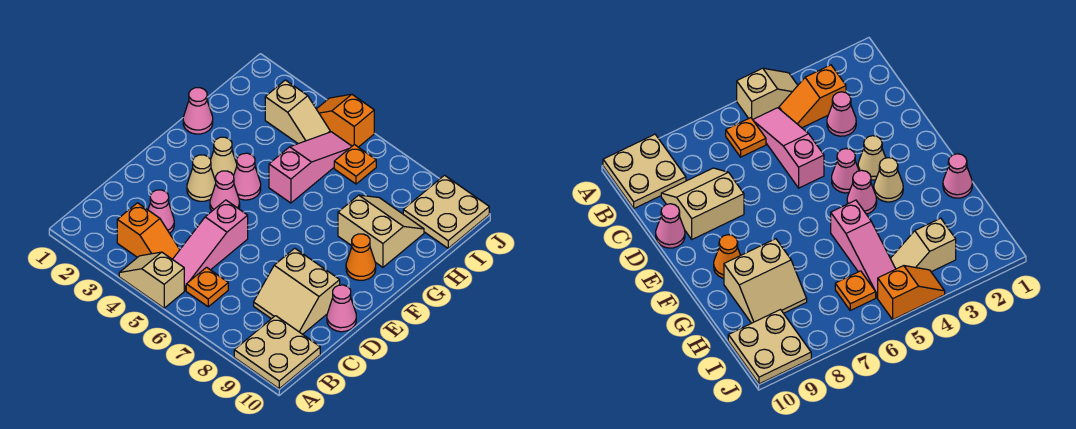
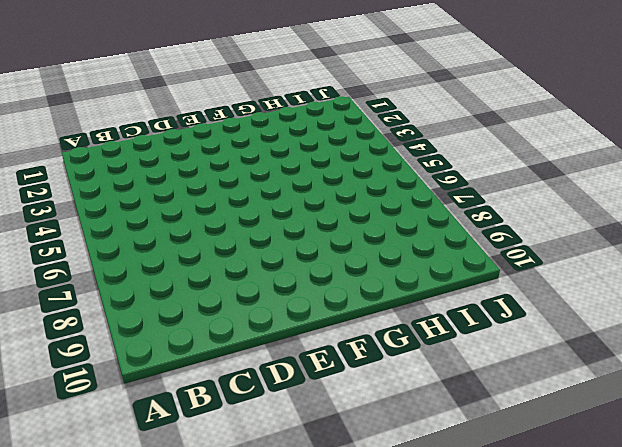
none -> tan 1x2 slope [119,252,184,308]
none -> tan 2x2 plate [234,316,320,389]
none -> orange 1x2 slope [117,203,180,259]

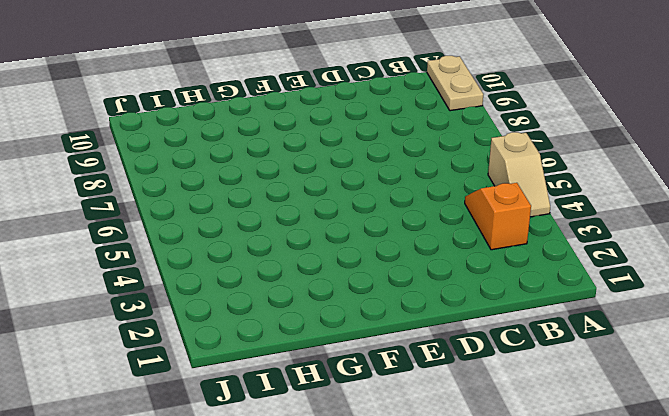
tan 1x2 plate [427,56,483,111] -> tan 2x2 plate [234,316,320,389]
none -> pink 1x3 slope [173,200,248,291]
none -> orange 1x1 plate [186,267,228,307]
none -> pink 1x1 cone [148,190,174,233]

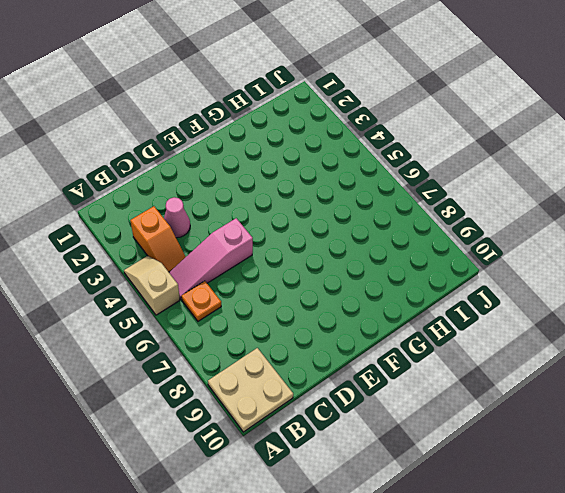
none -> tan 2x2 slope [254,248,340,334]
none -> pink 1x1 cone [327,285,356,332]
none -> tan 1x1 cone [187,155,216,201]

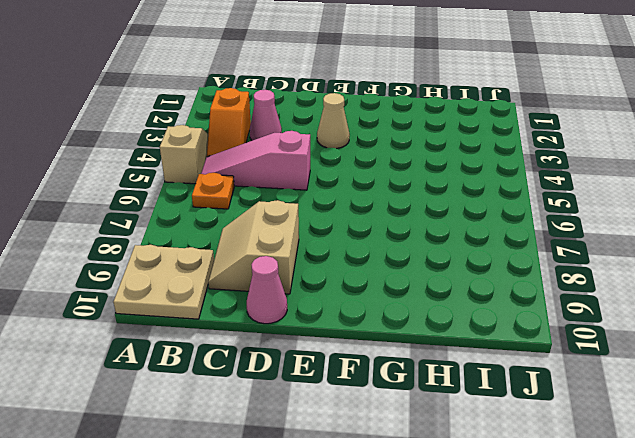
none -> pink 1x1 cone [210,171,240,211]
none -> tan 1x1 cone [211,137,237,181]
none -> pink 1x1 cone [234,153,261,200]

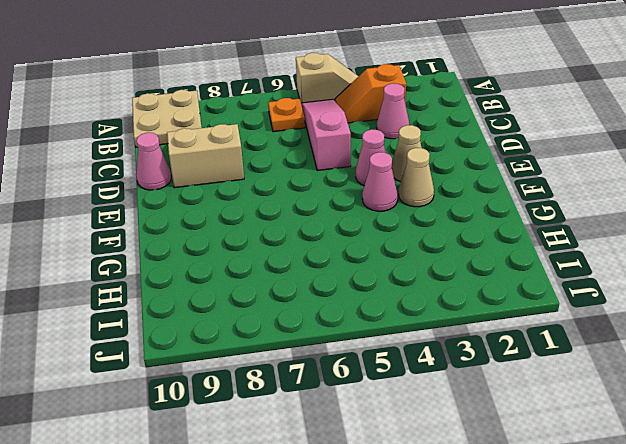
none -> orange 1x1 cone [346,234,376,280]
none -> pink 1x1 cone [183,88,213,134]
none -> pink 1x3 slope [269,132,352,203]

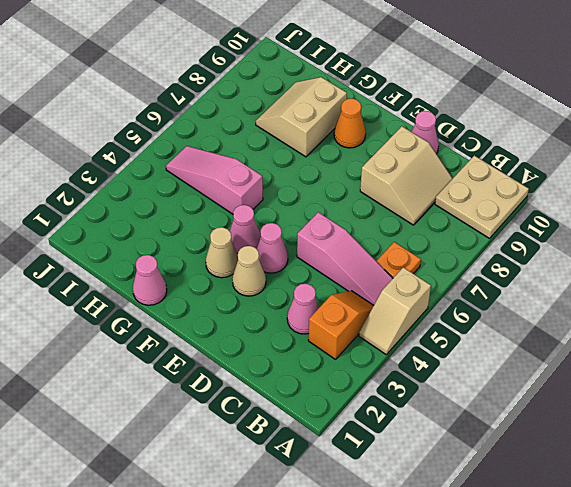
none -> tan 1x2 slope [265,80,330,144]
none -> orange 1x1 plate [334,145,376,184]
none -> tan 2x2 plate [403,175,489,248]

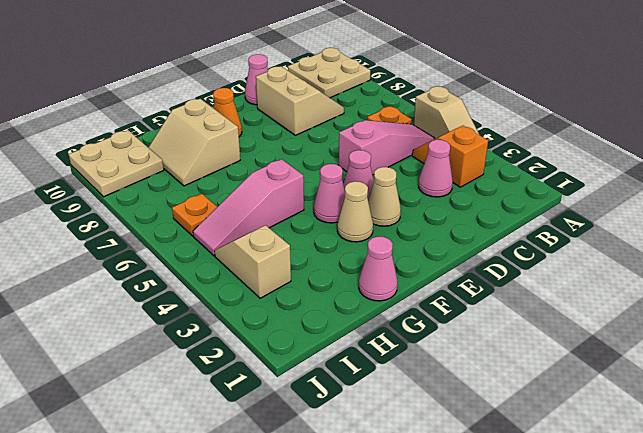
none -> orange 1x2 slope [317,94,374,147]

